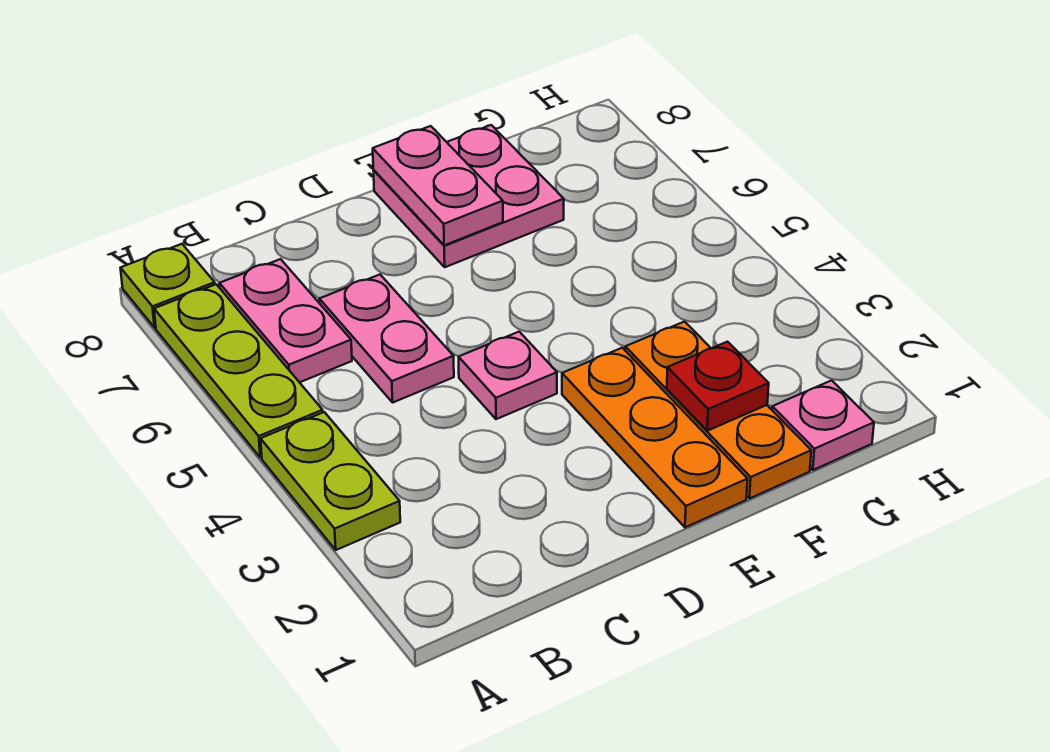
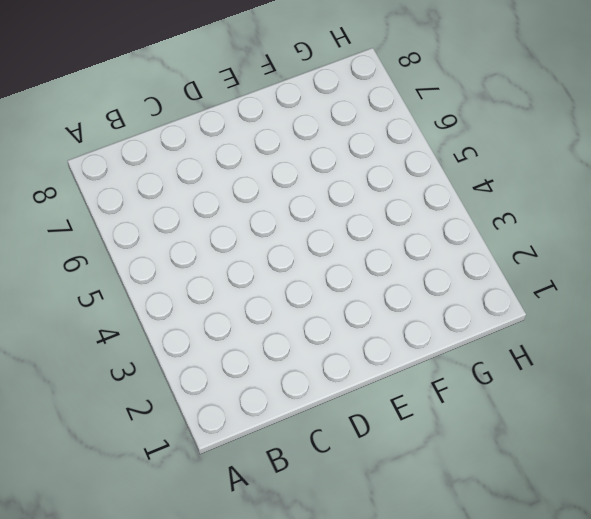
none -> lime 1x2 plate [261,412,400,550]
none -> lime 1x3 plate [154,284,323,457]
none -> lime 1x1 plate [121,244,215,328]

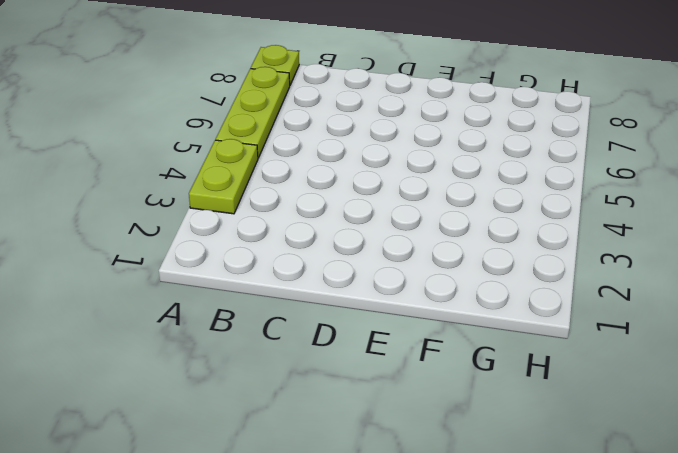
none -> pink 1x2 plate [219,259,352,382]
none -> pink 1x2 plate [319,275,454,402]
none -> pink 1x1 plate [459,332,557,419]

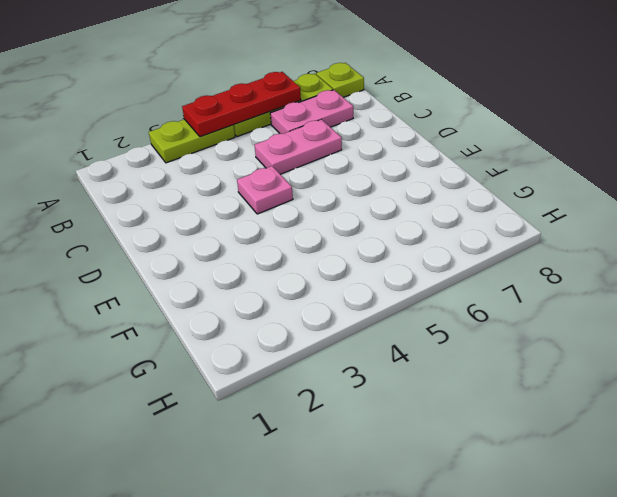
red 1x3 plate [182,72,301,137] -> none
none -> orange 1x3 plate [562,348,748,527]
none -> pink 2x2 plate [373,125,564,267]
none -> orange 1x3 plate [625,322,811,499]

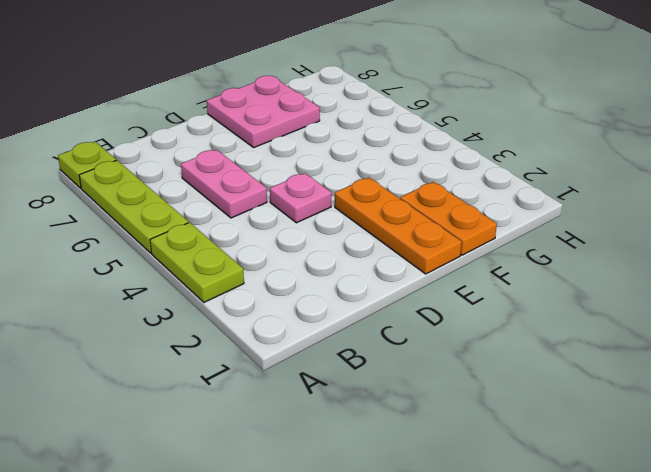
orange 1x2 plate [400,182,497,255] -> orange 1x3 plate [625,322,811,499]
none -> pink 1x2 plate [219,259,352,382]
none -> pink 1x1 plate [772,381,874,470]
none -> pink 1x2 plate [373,126,503,245]

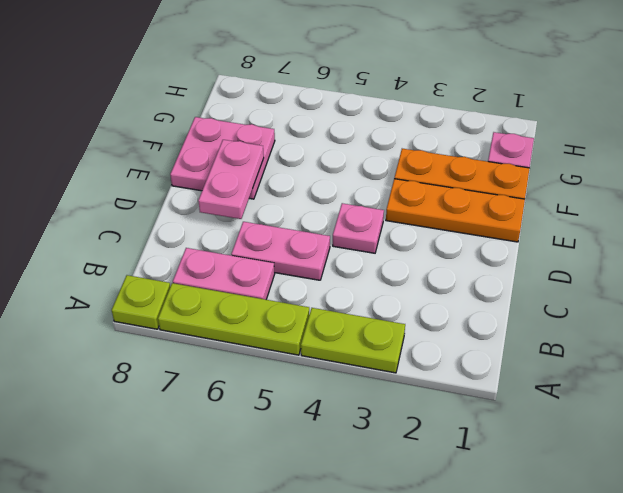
pink 1x2 plate [198,140,264,219] -> pink 1x2 plate turned to [373,126,503,245]
none -> red 1x1 plate [667,342,769,431]

